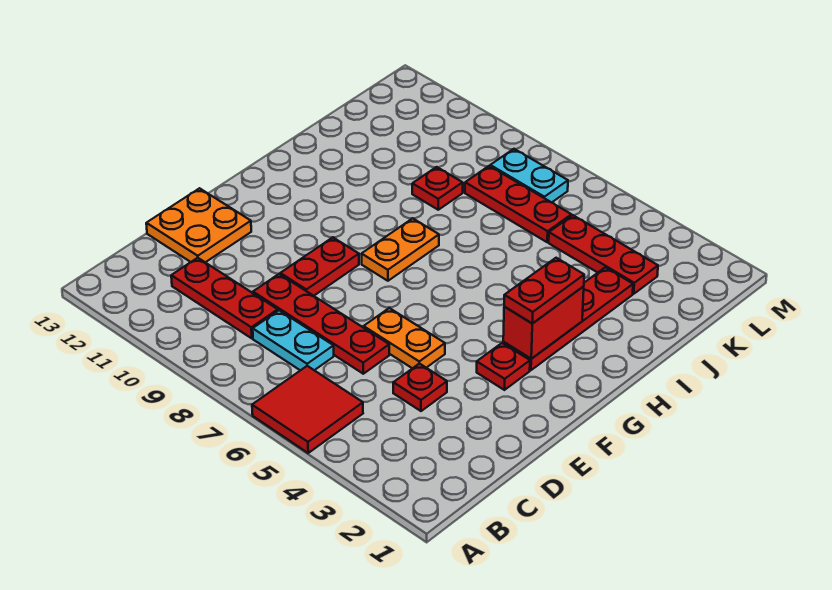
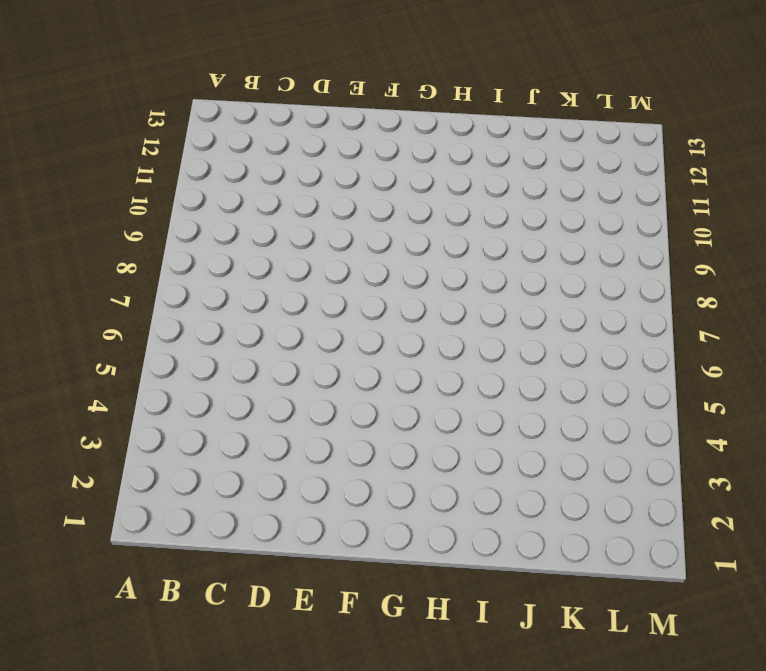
none -> red 2x2 tile [252,366,363,453]
none -> cyan 1x2 plate [253,310,334,370]
none -> red 1x3 plate [171,258,278,338]

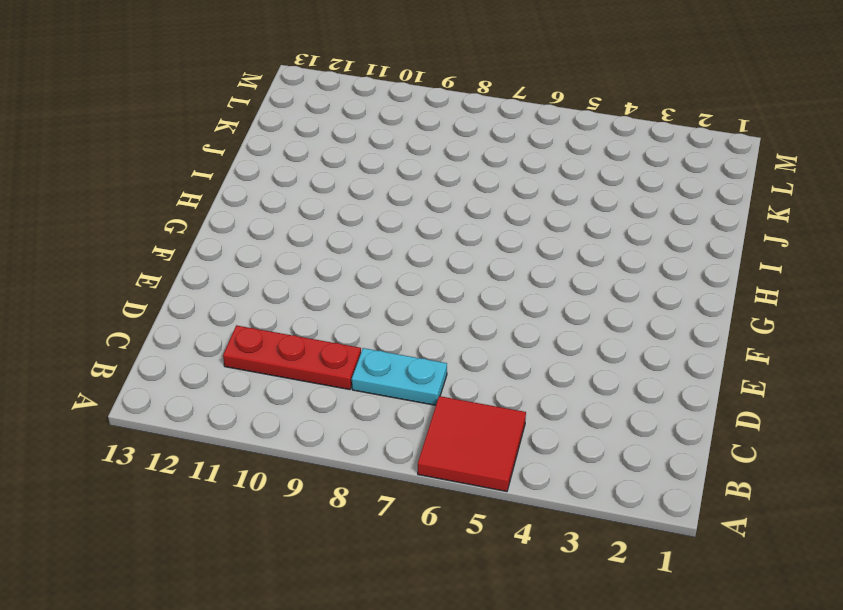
none -> red 1x1 plate [393,363,447,411]
none -> red 1x4 plate [253,274,389,374]
none -> orange 2x2 plate [146,188,251,262]

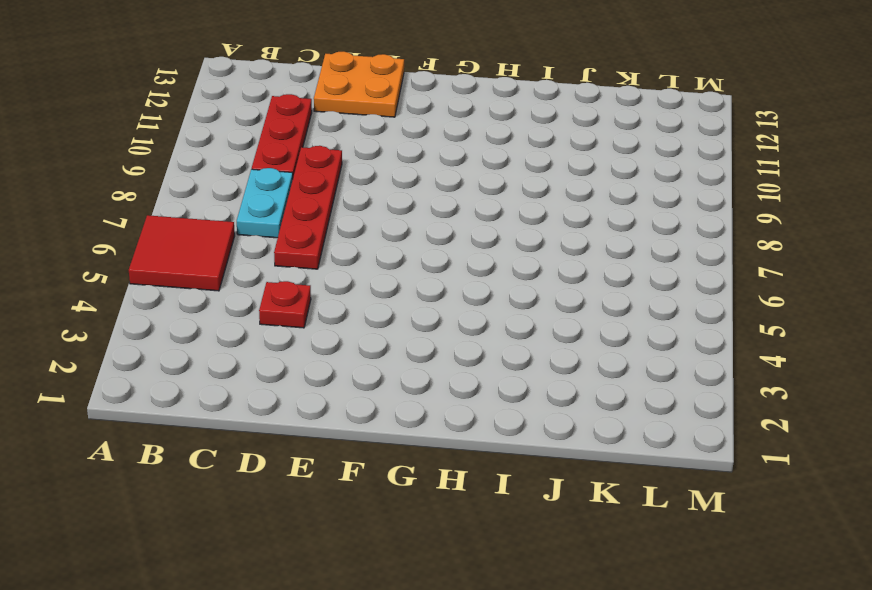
none -> orange 1x2 plate [364,308,445,368]
none -> red 1x2 plate [280,237,359,296]
none -> red 1x1 plate [477,343,530,390]

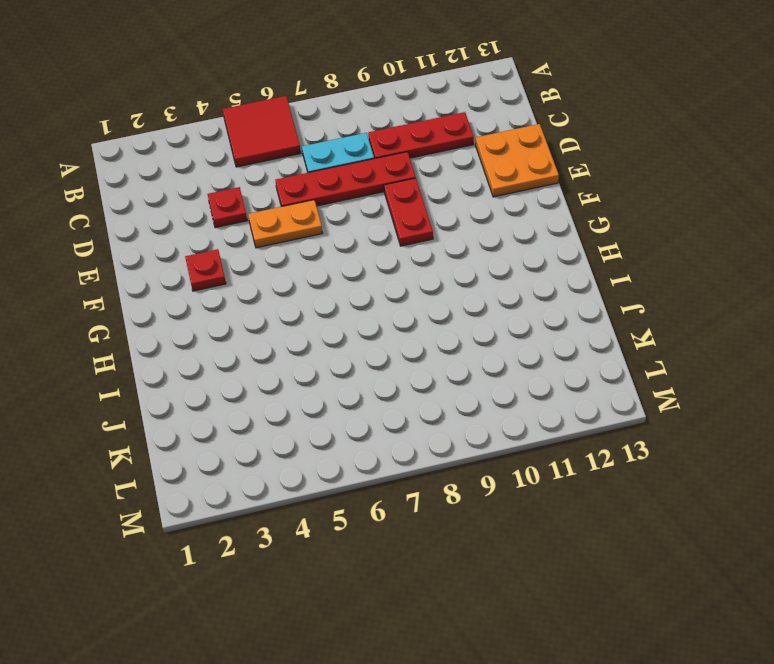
none -> red 1x4 plate [503,267,633,370]
none -> orange 1x2 plate [362,218,439,281]
none -> red 1x1 plate [412,167,463,210]

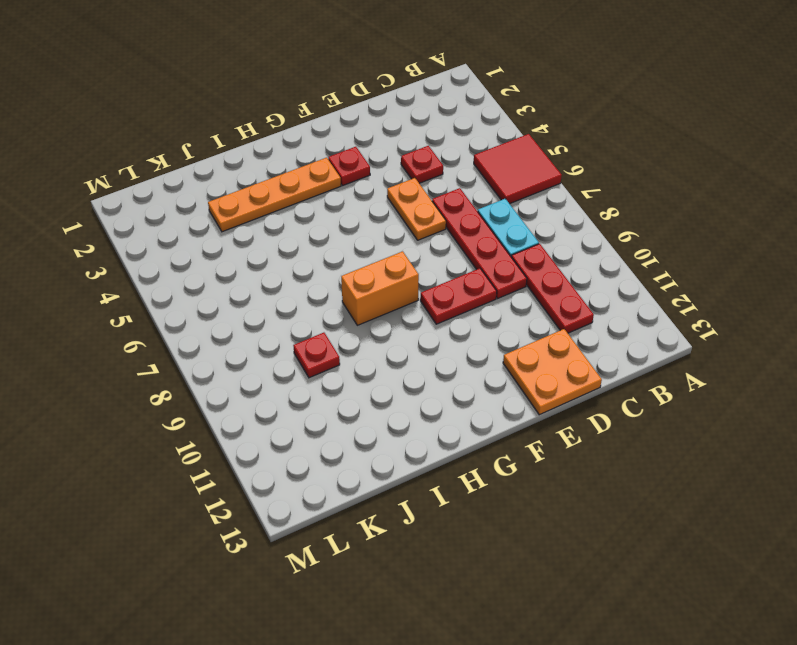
orange 1x4 plate [208,158,341,232] -> red 1x4 plate [503,267,633,370]
orange 1x2 brick [341,251,419,325] -> orange 1x2 plate [362,218,439,281]
none -> red 1x3 plate [549,215,658,294]
none -> red 1x3 plate [465,166,571,242]
none -> cyan 1x2 plate [490,149,568,203]

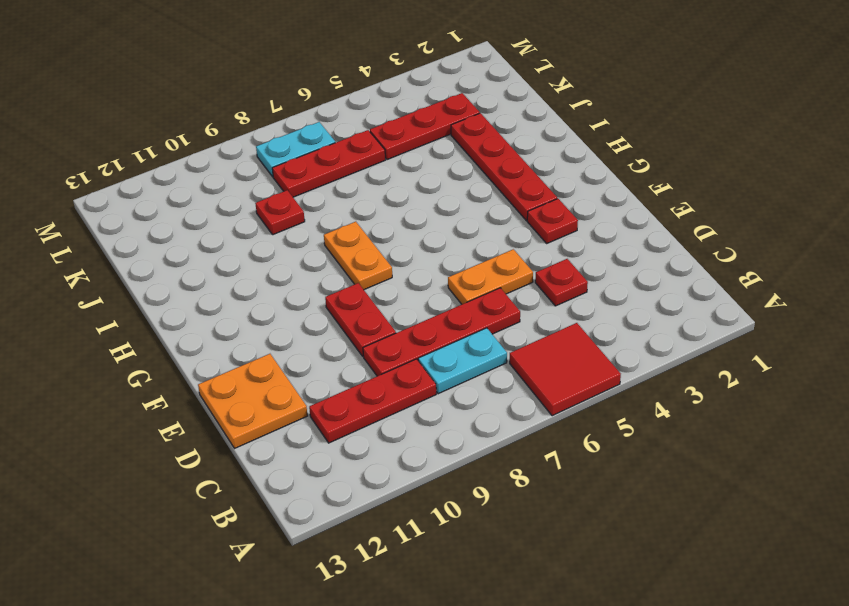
none -> red 1x2 brick [503,287,584,359]
none -> red 1x2 plate [504,258,584,323]

